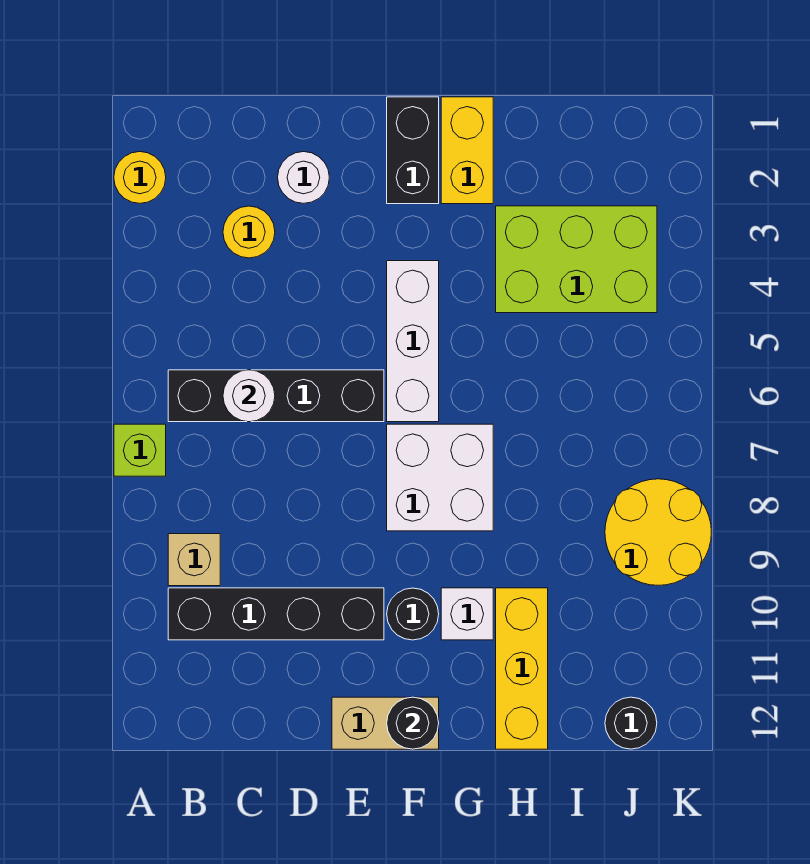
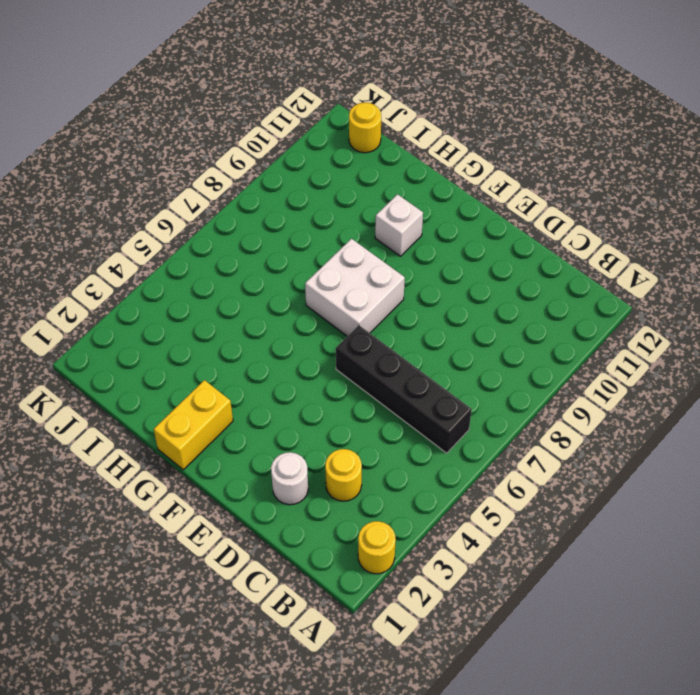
yellow 1x1 round brick [349,102,381,153] -> black 1x1 round brick [605,697,657,749]
none -> lime 1x1 brick [114,424,166,476]
none -> tan 1x1 brick [168,534,220,586]
none -> black 1x4 brick [168,588,384,640]

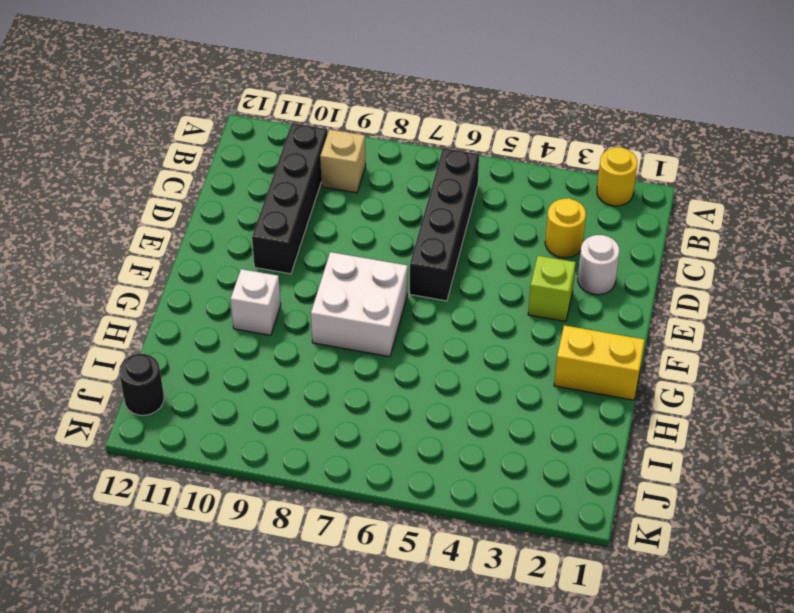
lime 1x1 brick [528,256,576,322] -> lime 1x1 brick moved to [114,424,166,476]
none -> tan 1x2 brick [332,697,439,749]
none -> black 1x2 brick [387,97,439,204]
none -> white 1x3 brick [387,261,439,422]

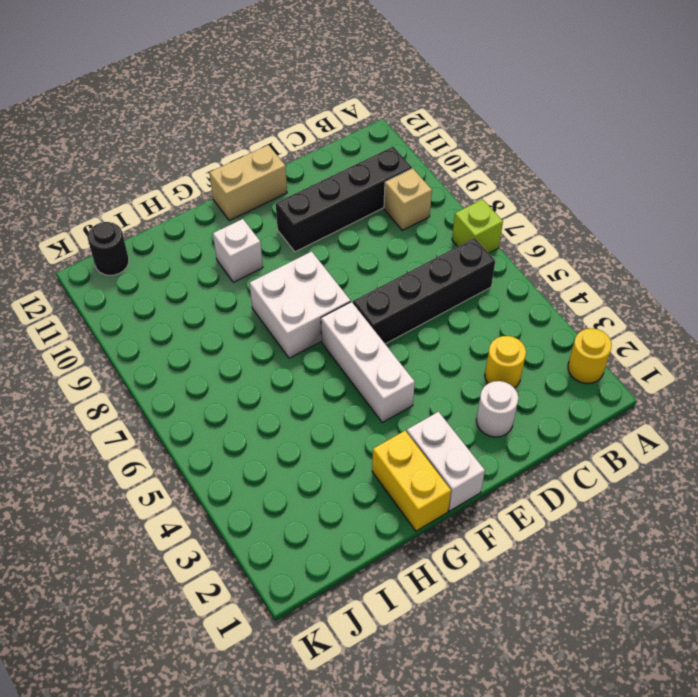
white 1x2 brick [407,412,485,511] -> black 1x2 brick [387,97,439,204]
none -> black 1x1 round brick [387,588,439,640]
none -> lime 2x3 brick [496,206,657,313]
none -> yellow 1x3 brick [496,588,548,749]

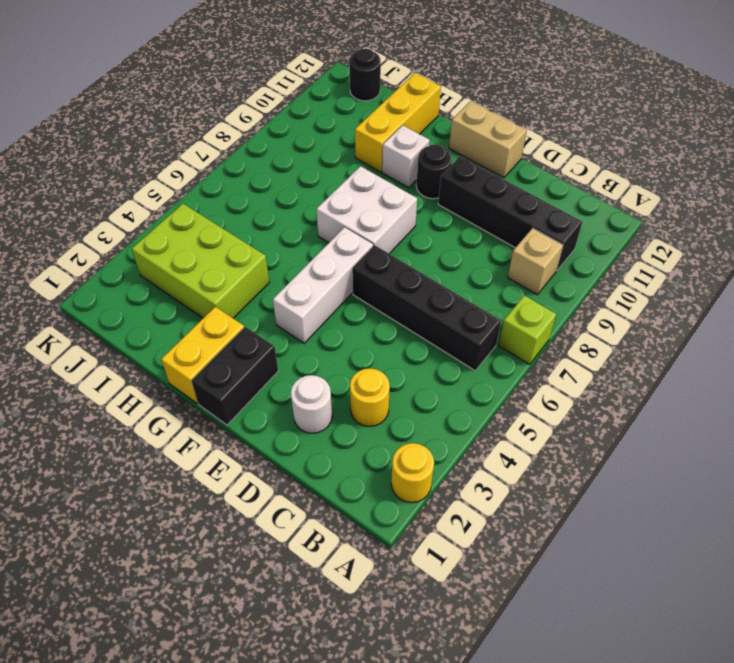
none -> yellow 2x2 round brick [605,479,711,585]
none -> white 1x1 round brick [223,370,275,422]
none -> black 1x1 round brick [387,697,439,749]

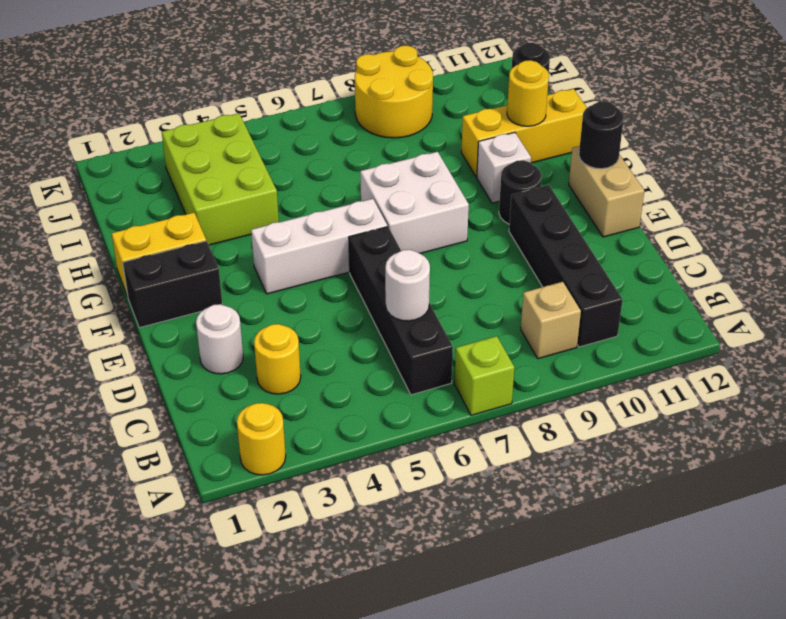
yellow 1x1 round brick [507,60,549,126] -> none

